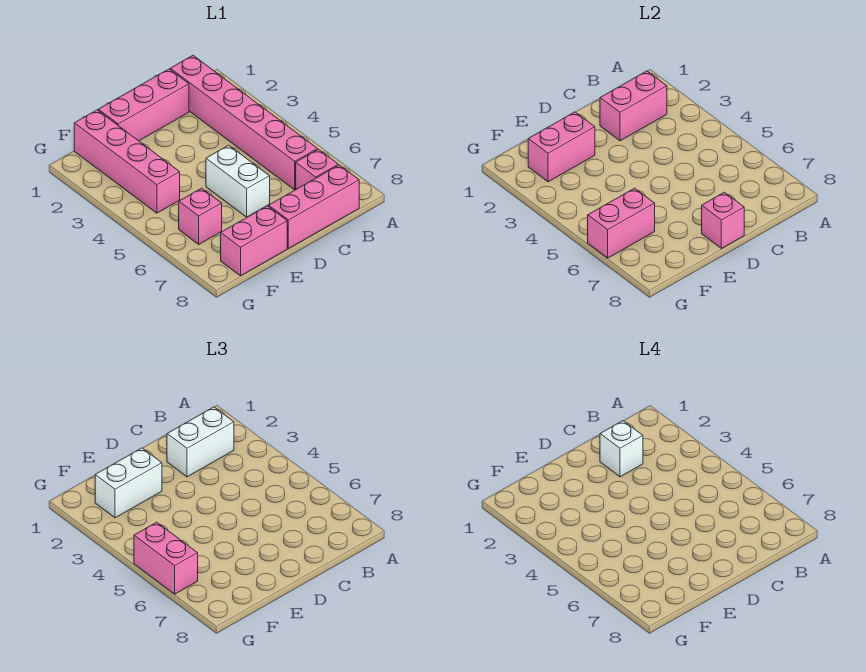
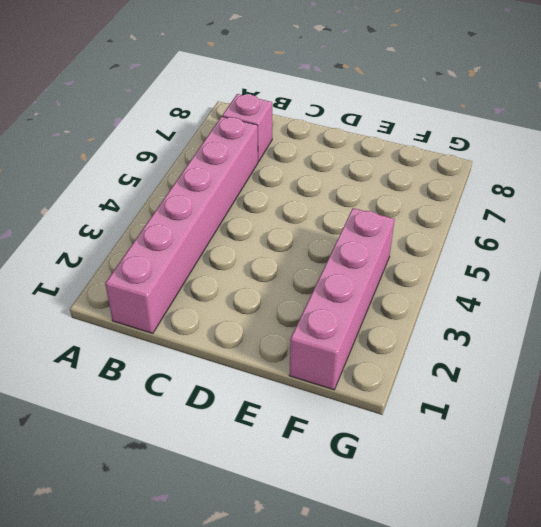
none -> pink 1x3 brick [269,165,359,249]
none -> pink 1x3 brick [98,69,189,141]
none -> white 1x2 brick [206,145,270,217]

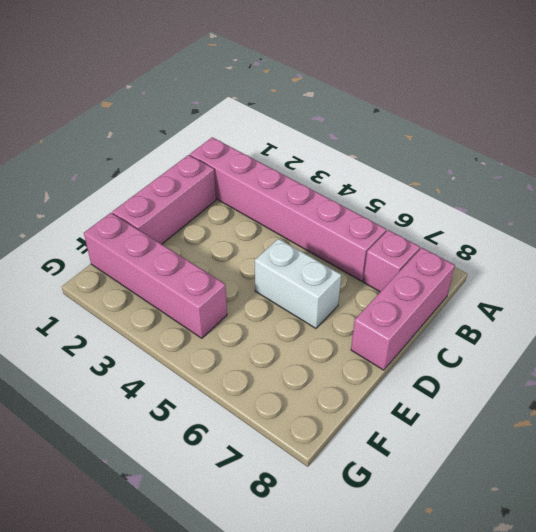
none -> pink 1x2 brick [221,206,287,276]
none -> pink 1x1 brick [179,188,222,244]
none -> pink 1x2 brick [600,71,667,141]

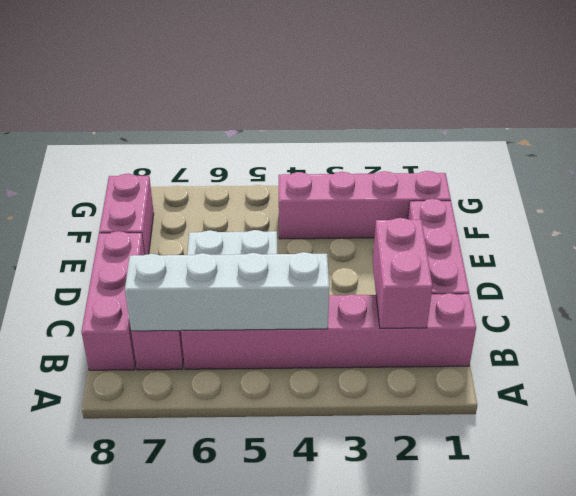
white 1x4 brick [125,252,329,331] -> none
none -> pink 1x1 brick [179,188,222,244]
none -> pink 1x1 brick [702,192,744,249]
none -> pink 1x2 brick [528,112,595,182]

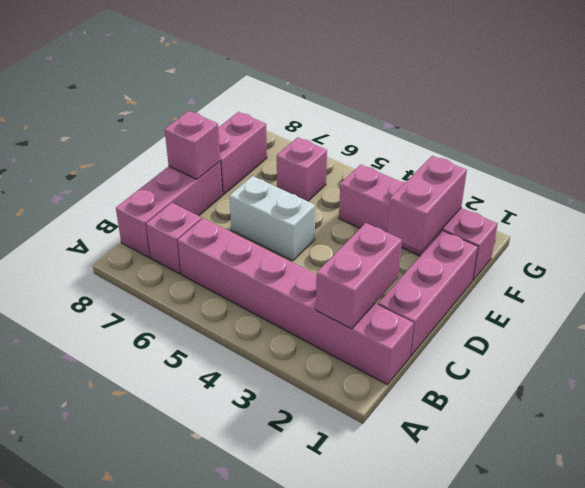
none -> pink 1x2 brick [588,188,655,258]
none -> white 1x2 brick [167,407,234,477]
none -> white 1x2 brick [95,448,162,518]

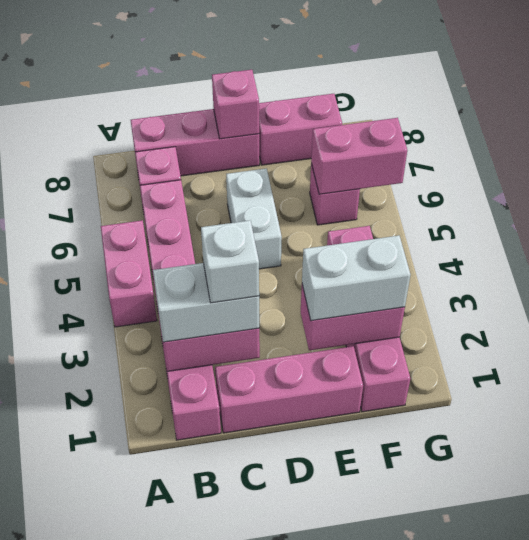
pink 1x2 brick [101,220,157,327] -> pink 1x2 brick moved to [134,522,198,594]

